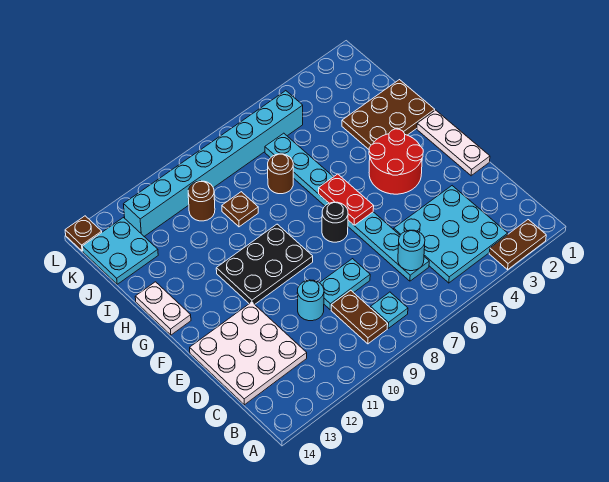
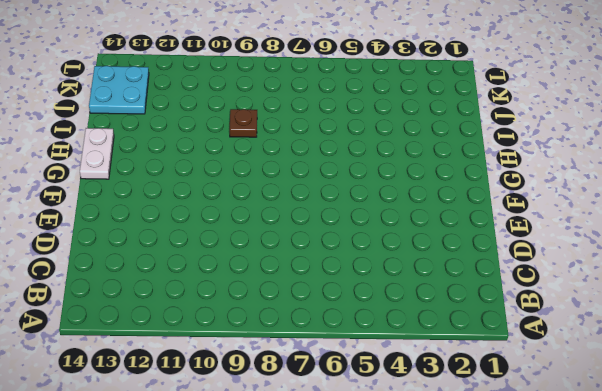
none -> brown 1x2 plate [489,220,546,270]
none -> cyan 3x3 plate [394,186,508,283]
none -> cyan 1x1 plate [371,292,408,328]

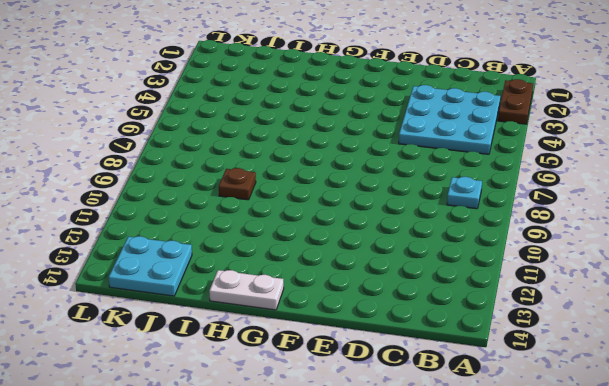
none -> brown 1x2 plate [331,290,388,344]
none -> cyan 1x8 plate [265,133,429,281]
none -> white 3x3 plate [190,302,307,405]

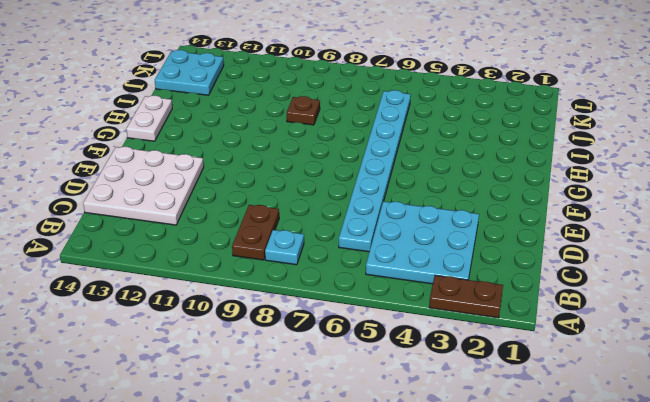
none -> cyan 1x2 plate [320,259,370,310]
none -> cyan 1x1 round brick [297,280,324,321]
none -> white 1x3 plate [417,110,490,176]

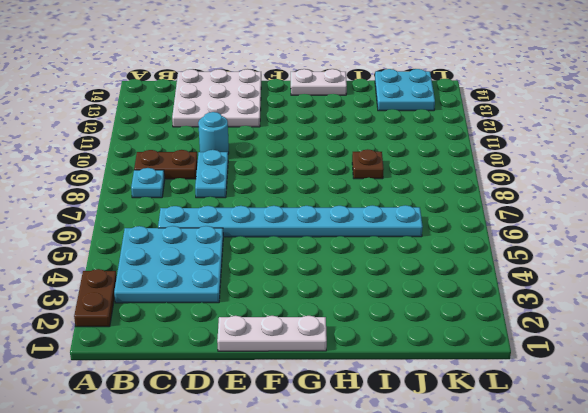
none -> red 2x2 round brick [369,129,423,194]
none -> black 1x1 round brick [322,202,348,242]
none -> black 2x3 plate [216,224,313,304]

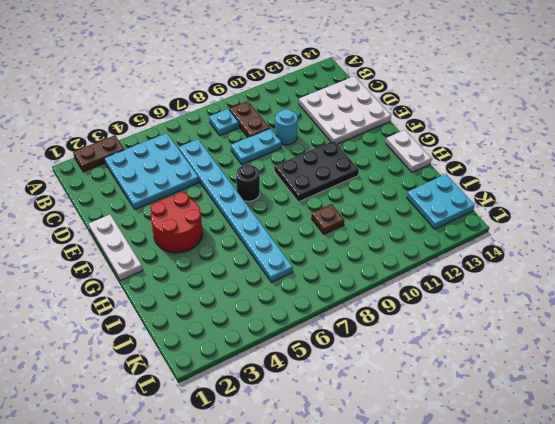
none -> brown 2x3 plate [342,80,435,149]
none -> brown 1x1 round brick [268,154,293,194]
none -> brown 1x1 round brick [188,181,215,221]

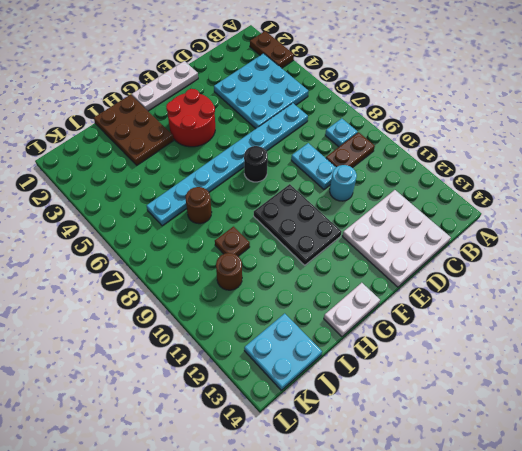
none -> cyan 1x8 brick [124,91,303,236]
none -> brown 1x1 plate [65,216,102,251]
none -> cyan 1x1 round brick [398,230,425,271]

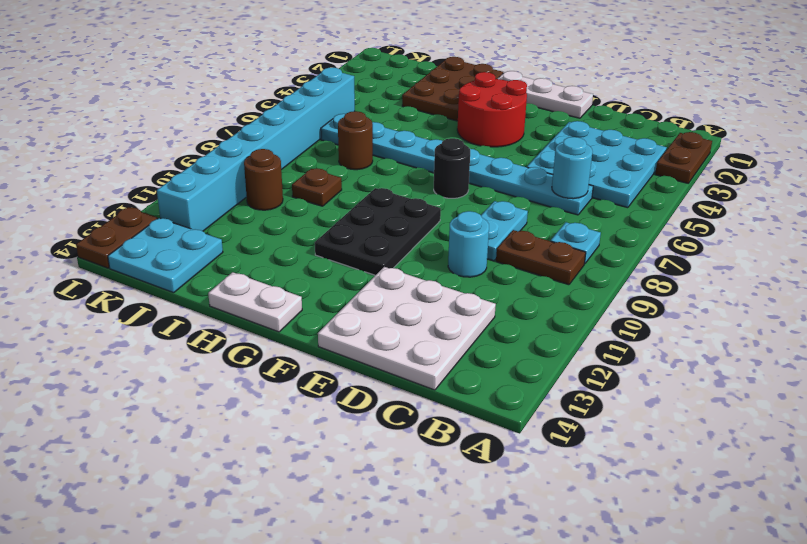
brown 1x2 plate [76,207,158,268] -> brown 1x1 plate [65,216,102,251]
none -> red 1x2 plate [319,174,374,225]

